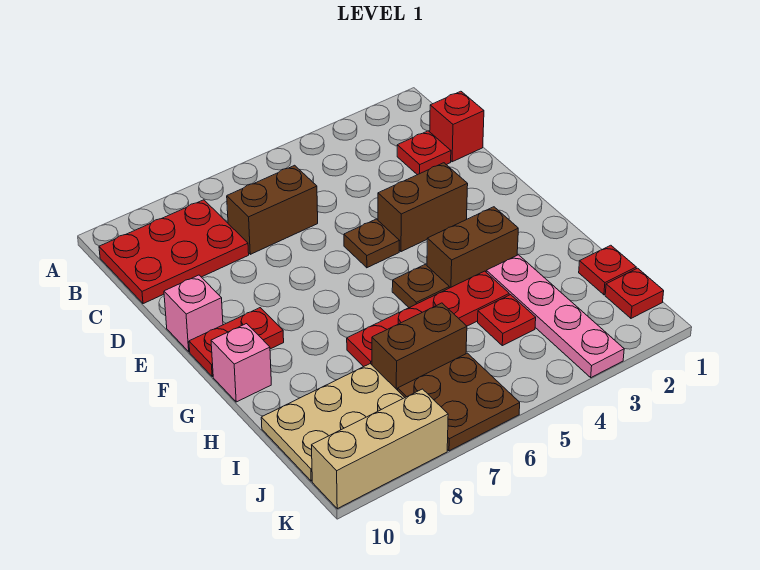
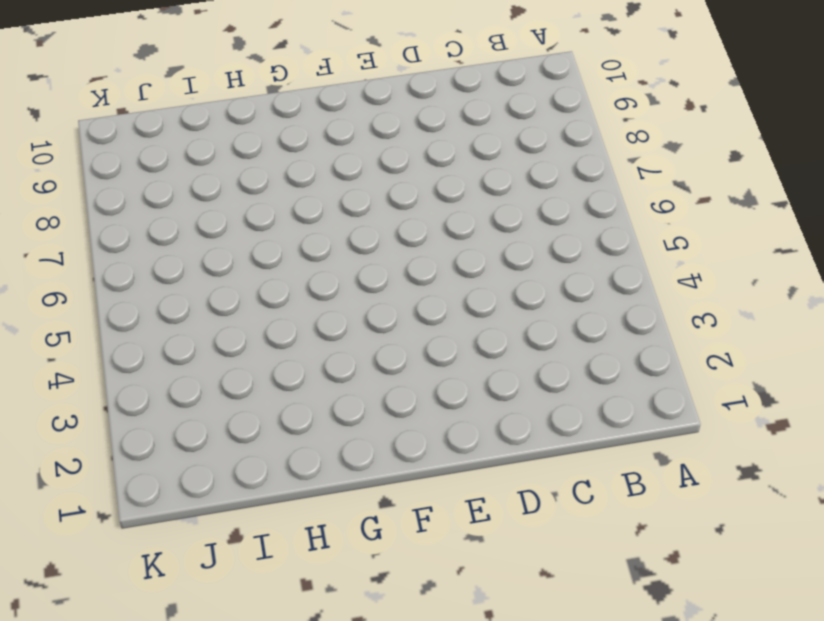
none -> red 2x3 plate [99,200,249,304]
none -> red 1x1 brick [430,91,484,162]
none -> red 1x1 plate [397,131,451,175]

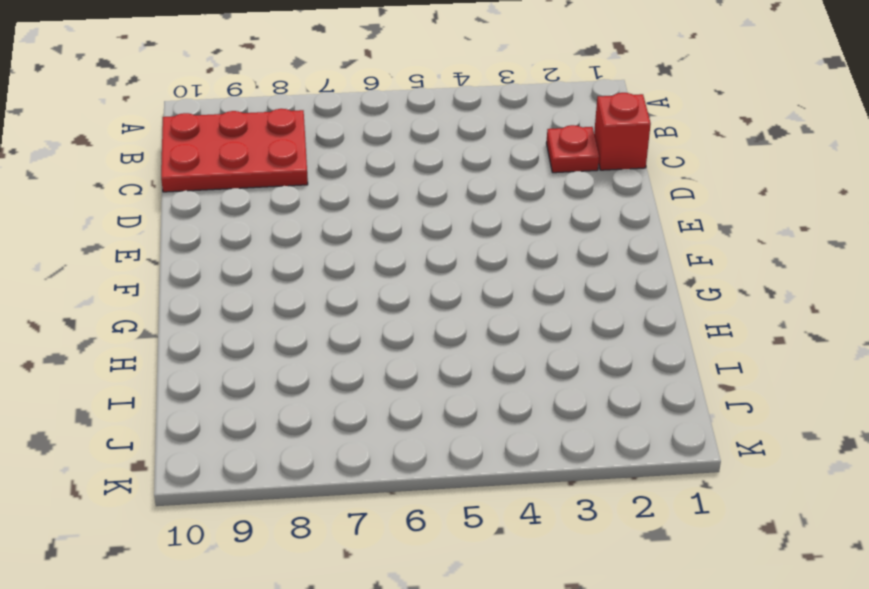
none -> brown 1x2 brick [227,165,318,254]
none -> brown 1x2 brick [378,163,468,252]
none -> brown 1x1 plate [344,219,399,268]

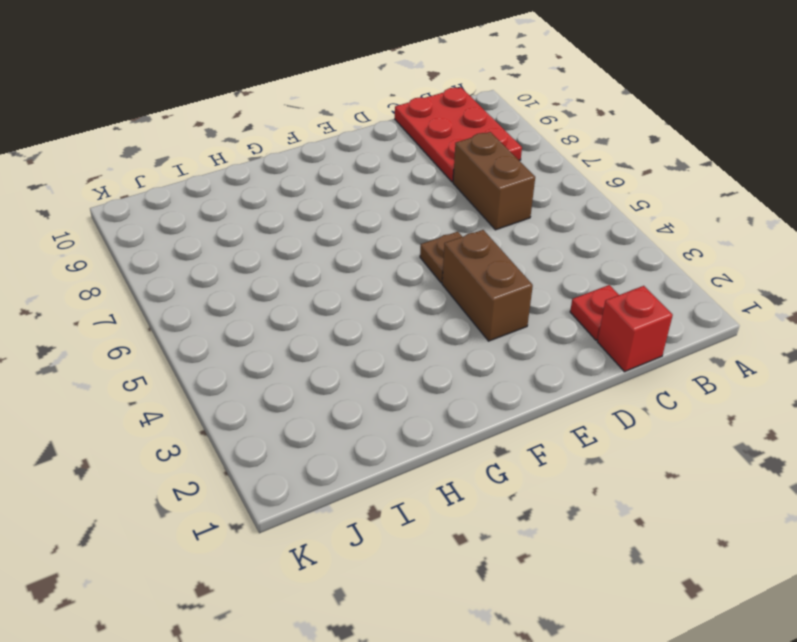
none -> pink 1x1 brick [164,275,223,352]
none -> red 1x2 plate [189,308,284,377]
none -> brown 1x2 brick [427,207,518,288]

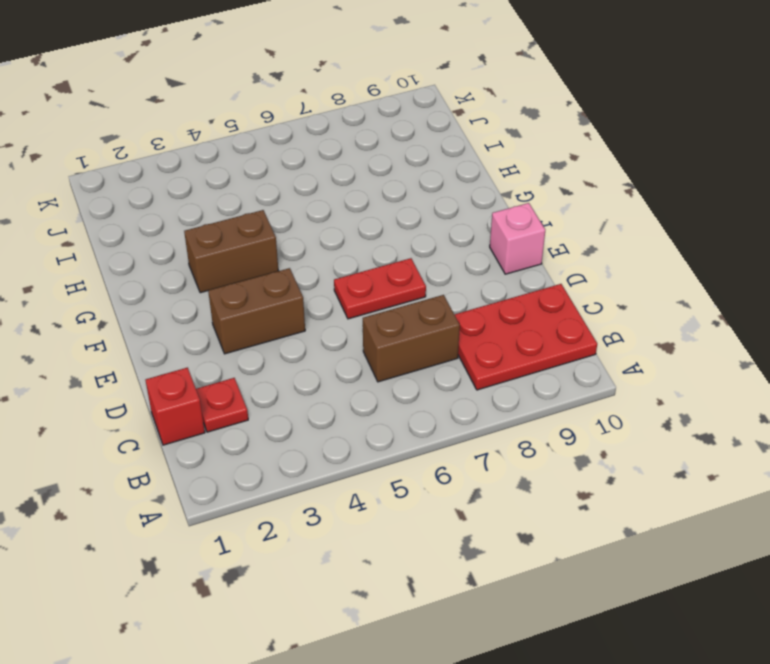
red 1x2 plate [334,258,426,319] -> red 1x2 plate moved to [189,308,284,377]
none -> brown 1x1 plate [344,219,399,268]
none -> brown 1x1 plate [392,264,449,308]
none -> pink 1x1 brick [211,324,271,402]

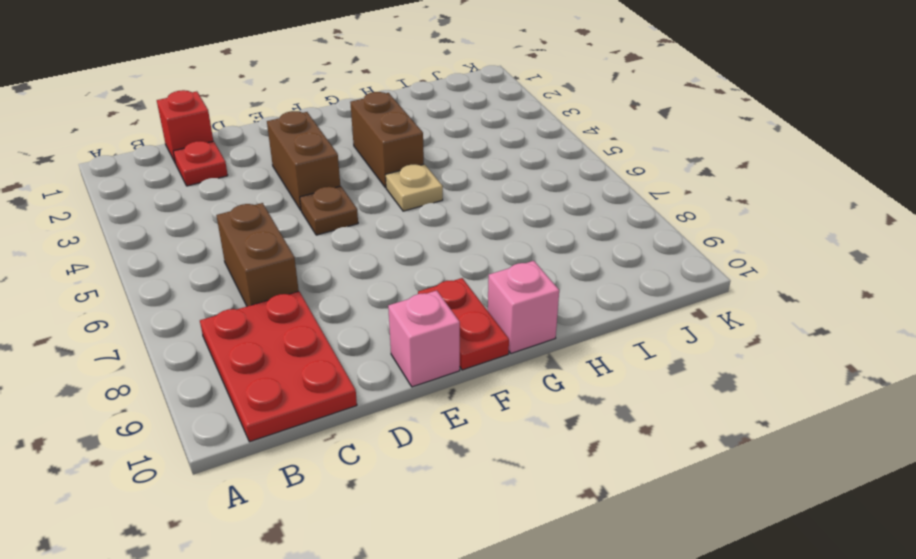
tan 1x1 plate [386,164,443,211] -> brown 1x1 plate [392,264,449,308]
none -> pink 1x4 plate [486,255,624,377]
none -> red 1x4 plate [347,271,509,367]
none -> red 1x1 plate [579,245,636,295]

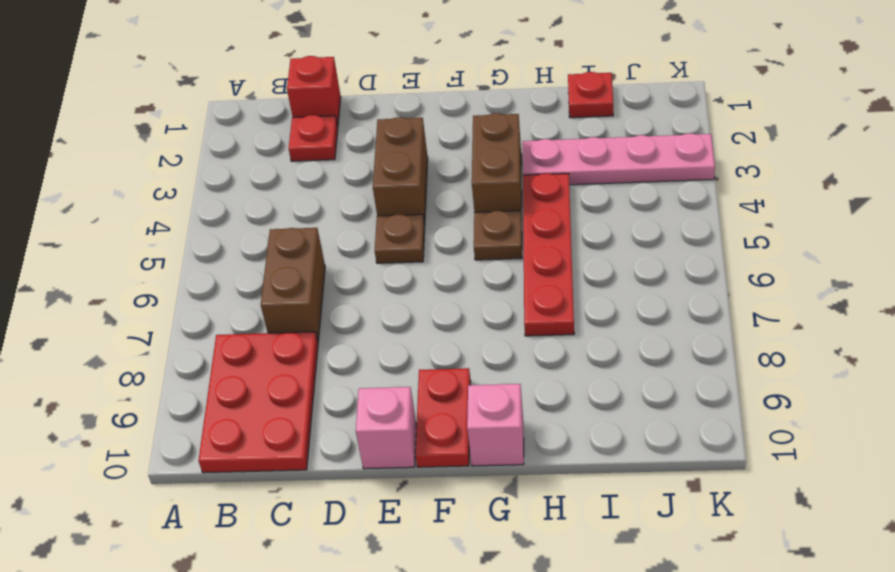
none -> red 1x1 plate [478,295,536,346]
none -> brown 1x2 brick [372,303,467,390]
none -> tan 2x3 plate [261,364,405,481]

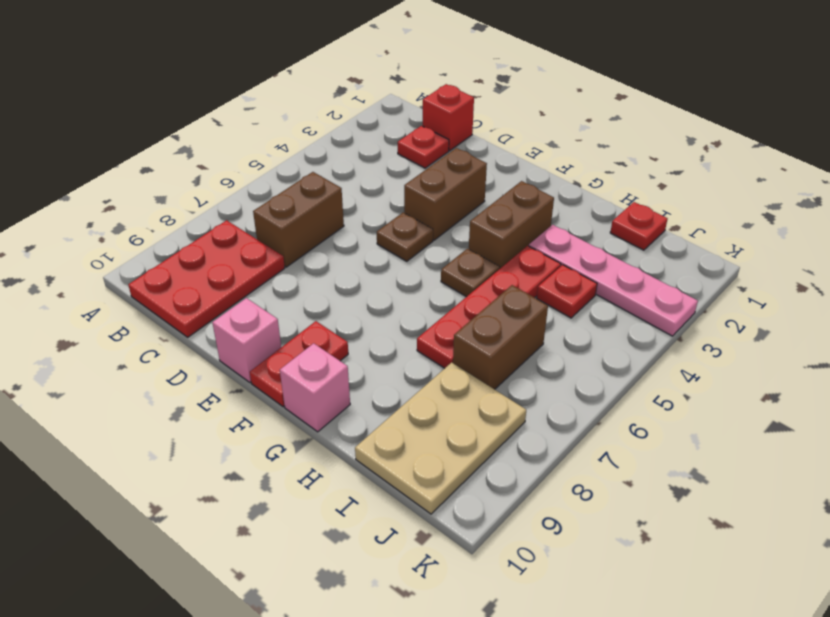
none -> red 1x1 plate [605,268,664,318]
none -> brown 2x2 plate [398,353,520,451]
none -> tan 1x3 brick [312,389,448,509]

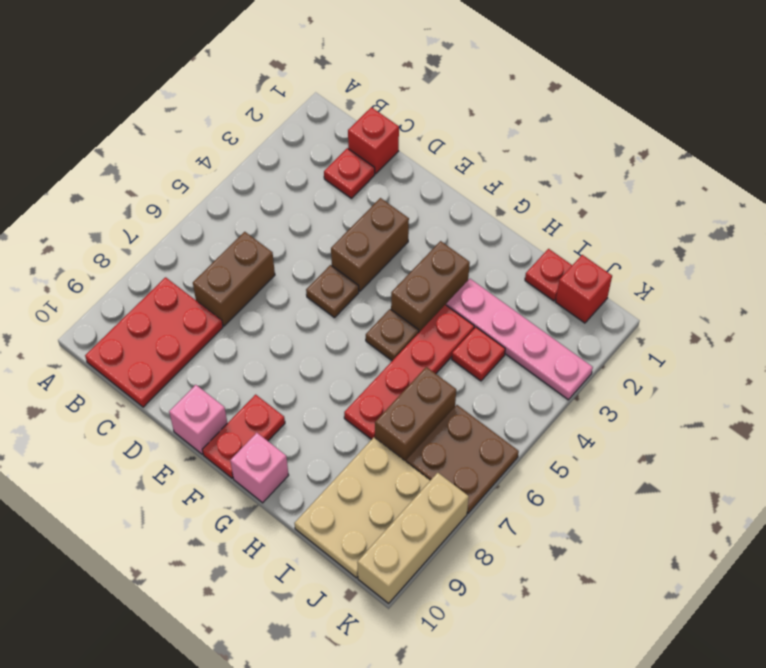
red 1x1 brick [556,255,612,323] -> red 1x1 plate [605,268,664,318]

